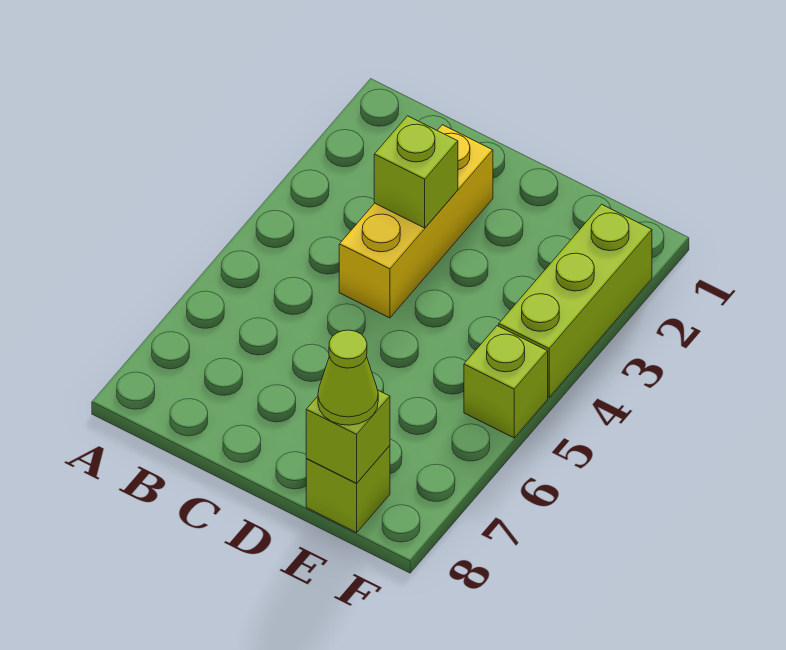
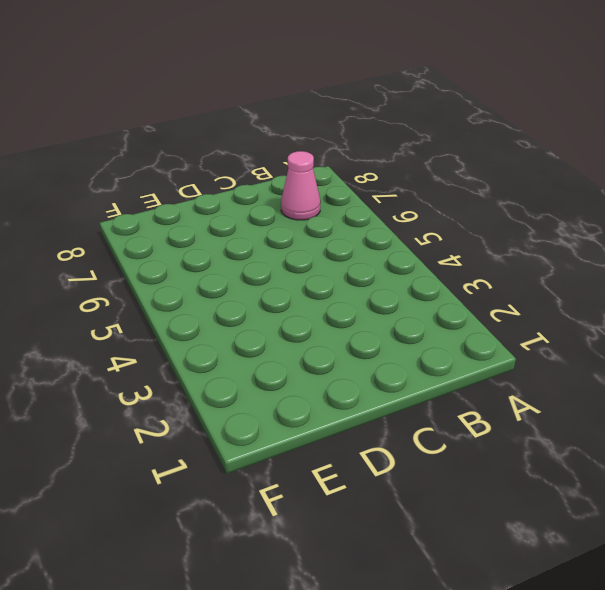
pink 1x1 cone [281,151,321,220] -> none
none -> yellow 1x3 brick [339,125,493,318]
none -> lime 1x1 brick [306,446,390,533]

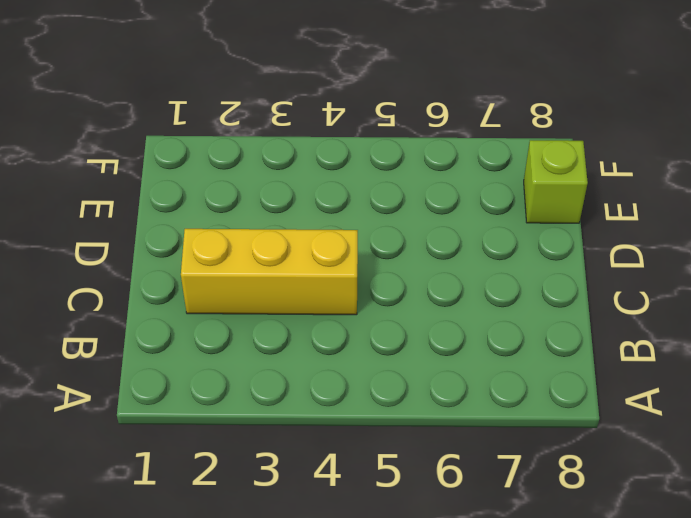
none -> lime 1x3 brick [499,204,652,397]
none -> lime 1x1 brick [464,326,548,438]

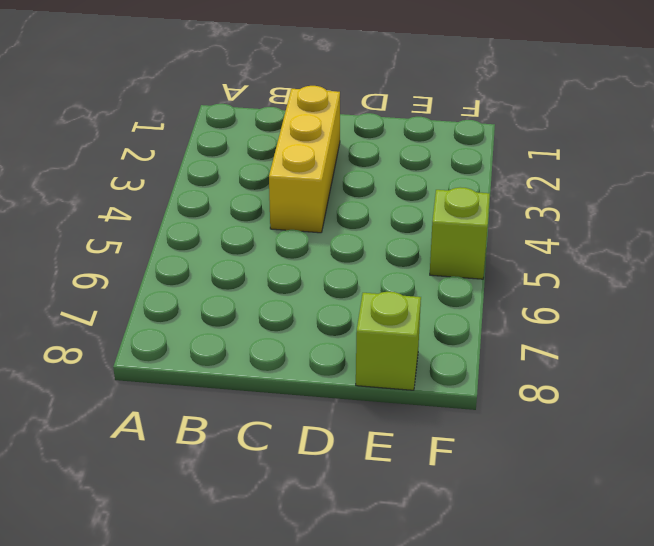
none -> lime 1x3 brick [499,204,652,397]
none -> lime 1x1 brick [374,116,458,228]

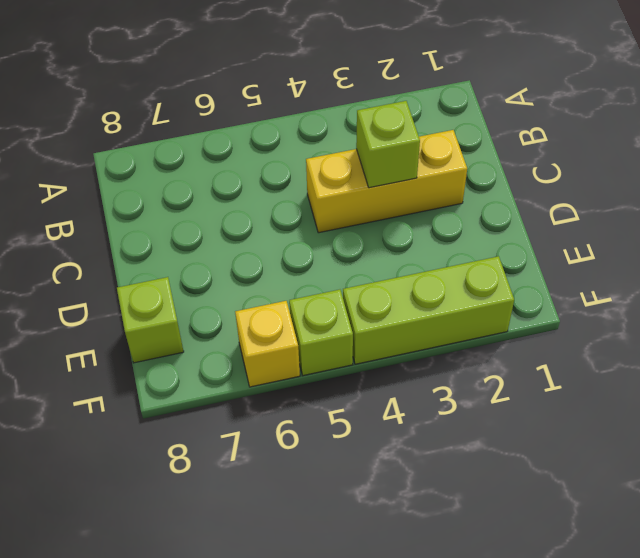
yellow 1x1 brick [235,301,300,387] -> none
none -> lime 1x1 brick [306,390,390,483]
none -> lime 1x1 cone [318,330,378,425]

